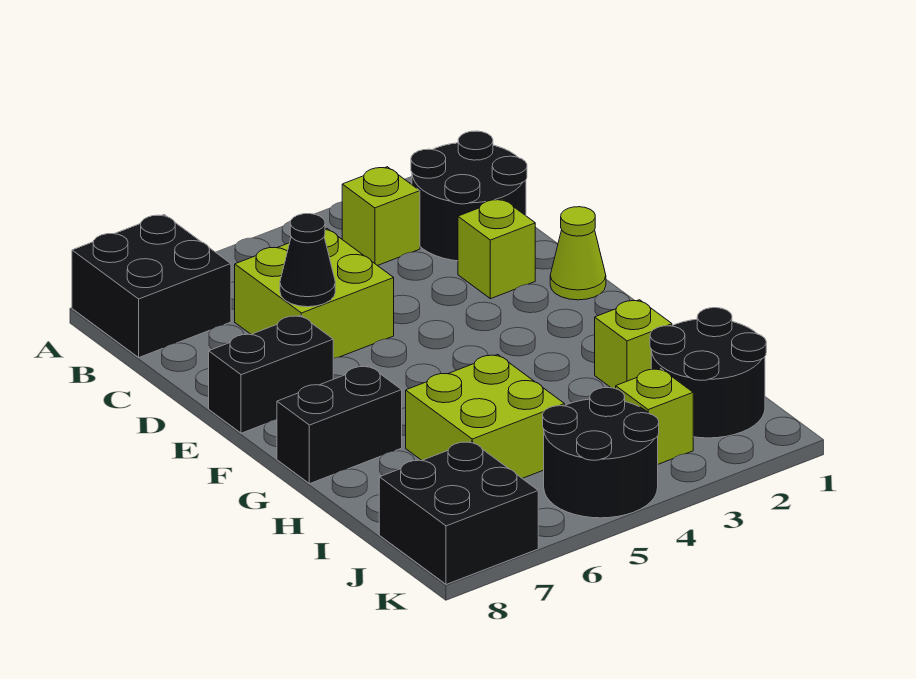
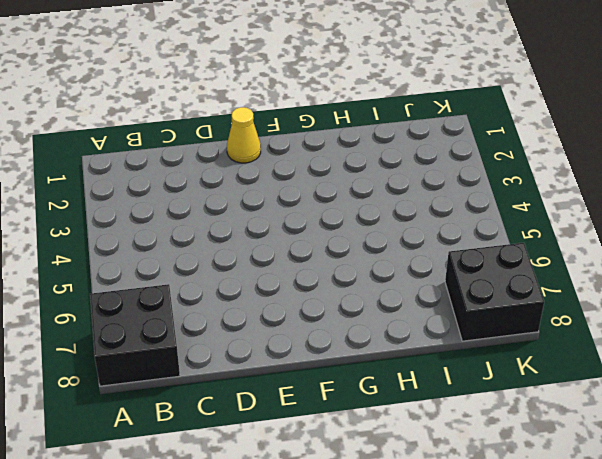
yellow 1x1 cone [227,107,261,163] -> lime 1x1 cone [550,207,606,300]
none -> black 2x2 round brick [411,131,527,261]
none -> lime 1x1 brick [342,167,420,266]
none -> lime 2x2 brick [235,229,394,358]

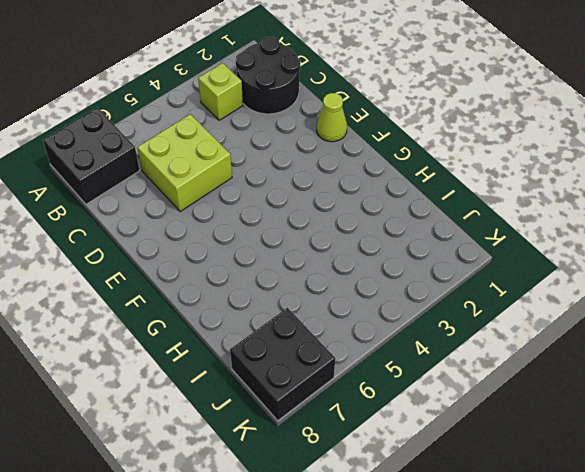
none -> lime 1x1 brick [458,199,535,299]
none -> black 1x2 brick [209,315,333,433]
none -> black 1x2 brick [277,366,402,484]

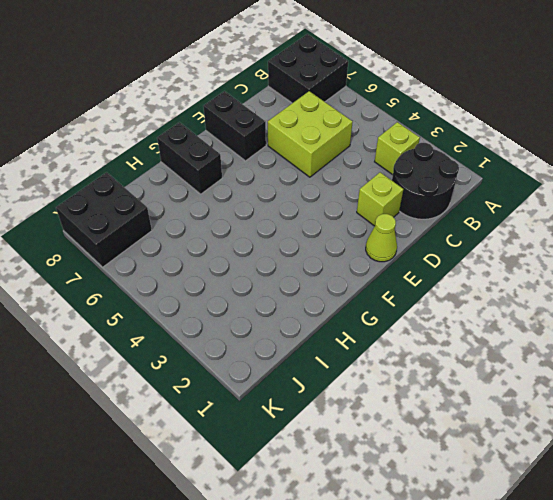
none -> lime 1x1 brick [595,300,672,389]
none -> lime 2x2 brick [406,355,565,479]
none -> black 2x2 round brick [650,308,766,438]

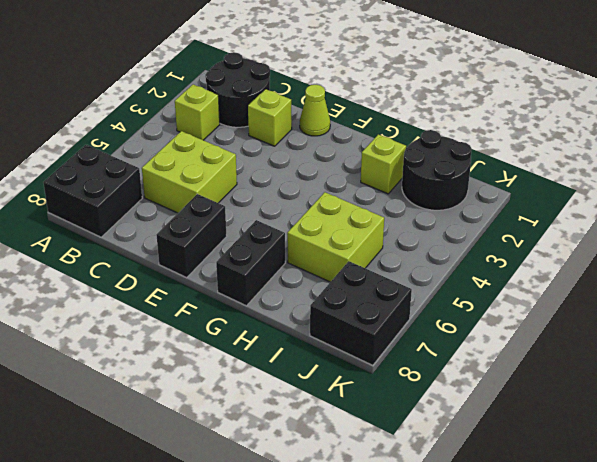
none -> lime 1x1 brick [616,368,693,464]
none -> black 2x2 round brick [543,388,659,518]
none -> black 1x1 cone [280,214,335,307]

